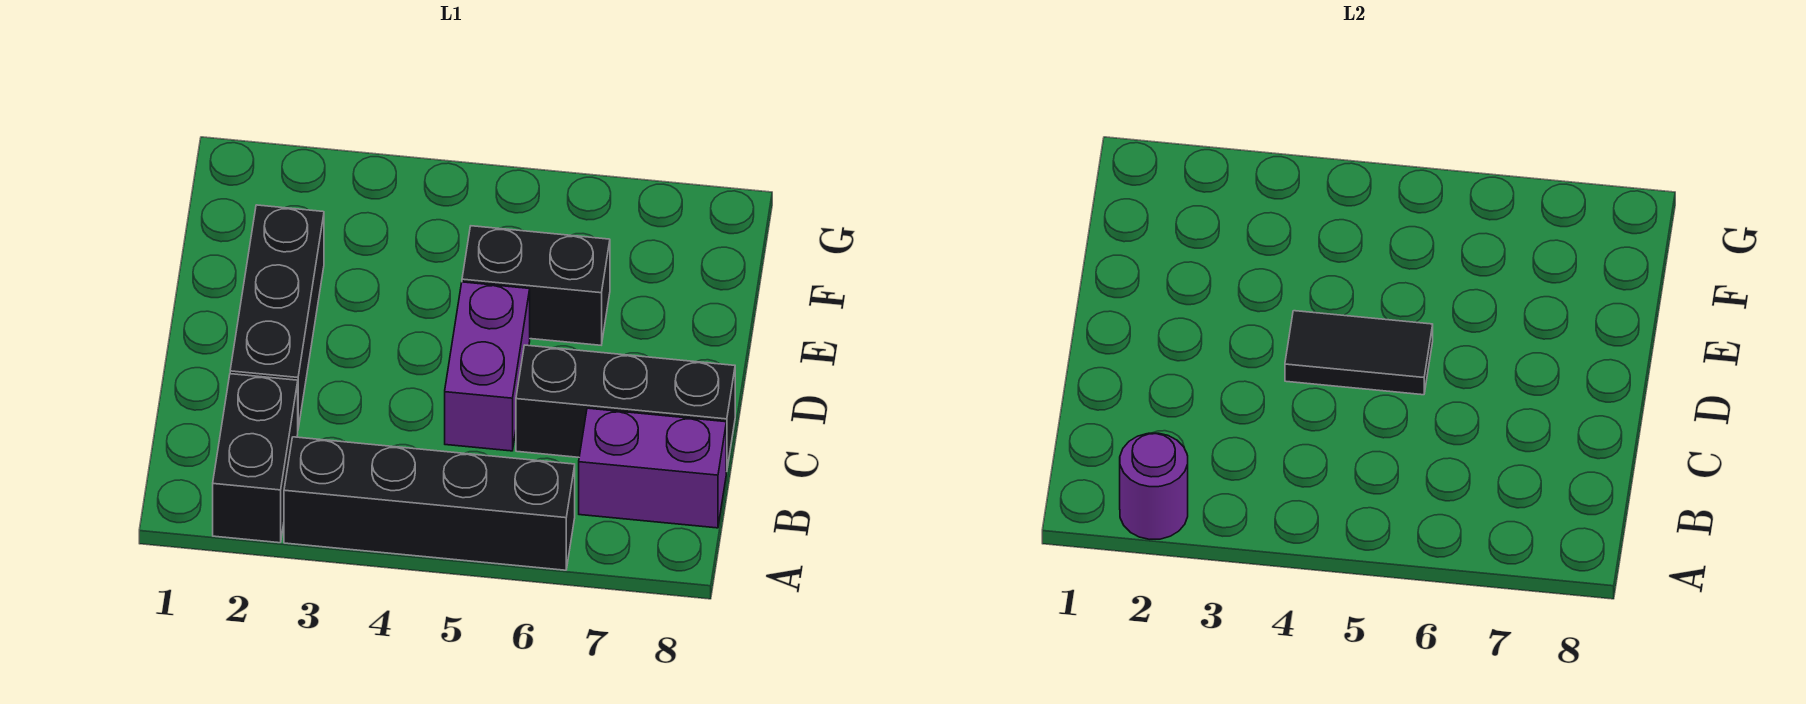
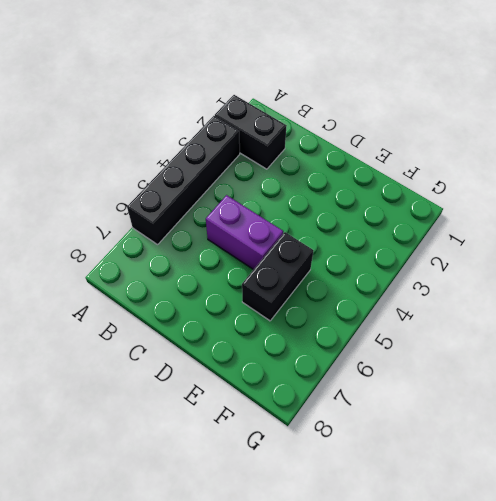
none -> purple 1x2 brick [579,408,726,528]
none -> black 1x3 brick [230,205,324,428]

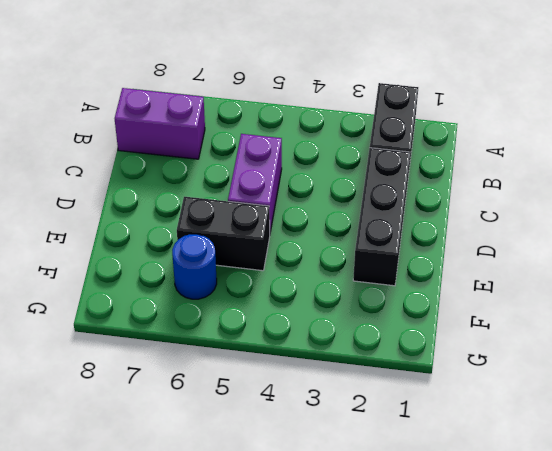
blue 1x1 round brick [172,234,217,299] -> none
none -> black 1x4 brick [284,437,575,570]
none -> black 1x3 brick [516,345,735,472]

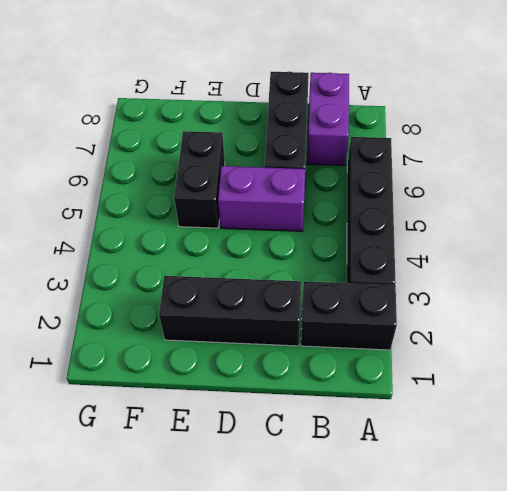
none -> purple 1x1 round brick [1120,433,1188,539]
none -> black 1x2 tile [1285,311,1433,395]

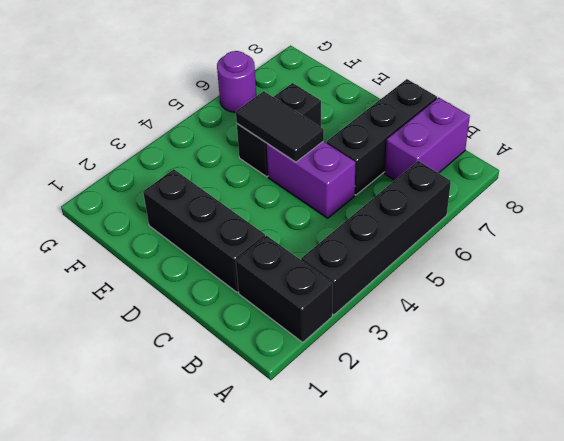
black 1x2 tile [236,91,324,162] -> black 1x2 tile turned to [1285,311,1433,395]
purple 1x1 round brick [217,51,256,113] -> purple 1x1 round brick moved to [1120,433,1188,539]

